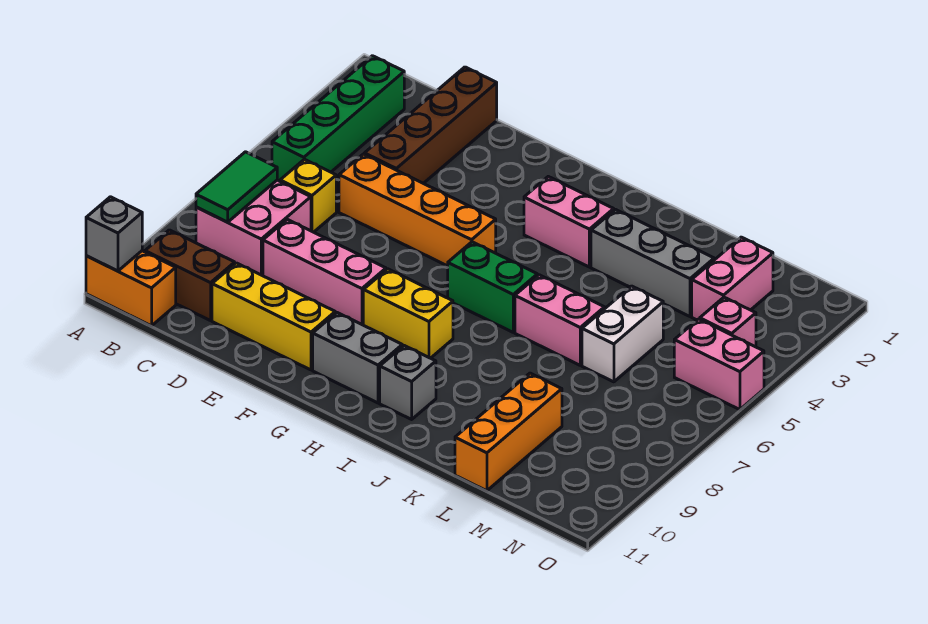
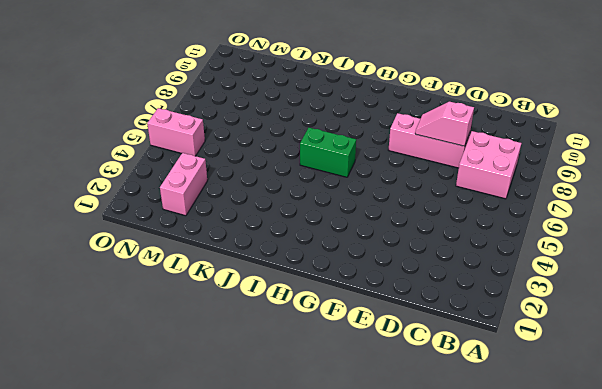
pink 1x2 slope [415,101,474,146] -> none
none -> orange 1x2 brick [86,251,176,326]
none -> green 1x4 brick [272,56,404,181]
none -> brown 1x2 brick [145,230,235,321]

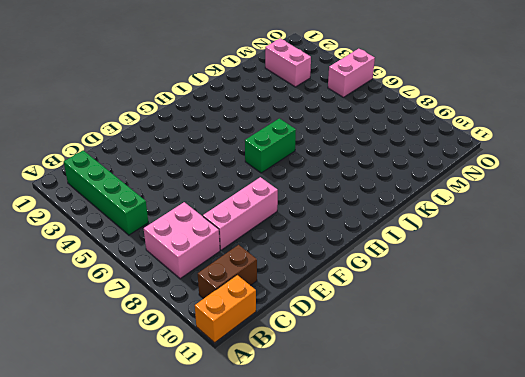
none -> yellow 1x1 brick [280,159,336,232]
none -> brown 1x4 brick [364,67,497,183]
none -> orange 1x4 brick [339,154,496,266]

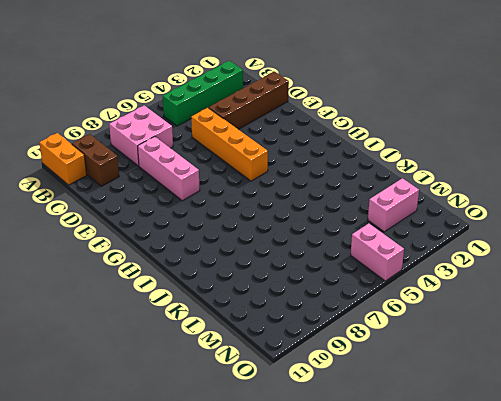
none -> yellow 1x1 brick [280,159,336,232]
none -> yellow 1x3 brick [212,263,335,370]
none -> yellow 1x2 brick [363,269,453,358]

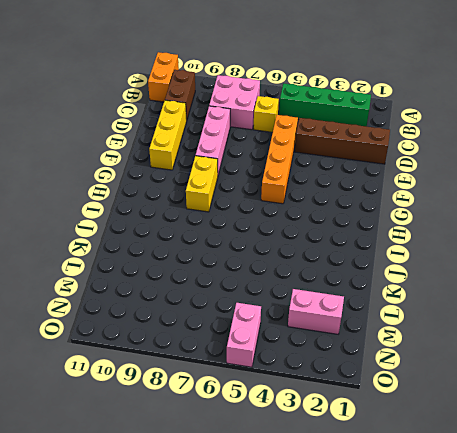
none -> grey 1x2 brick [313,313,402,403]
none -> pink 1x2 brick [524,177,614,267]
none -> green 1x2 brick [448,242,537,332]

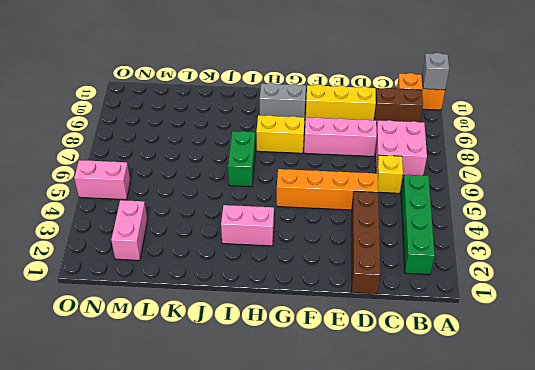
green 1x2 brick [228,131,256,187] -> green 1x2 brick turned to [448,242,537,332]
none -> grey 1x1 brick [380,346,436,419]
none -> grey 1x3 brick [591,209,714,316]
none -> pink 1x2 brick [515,275,605,365]

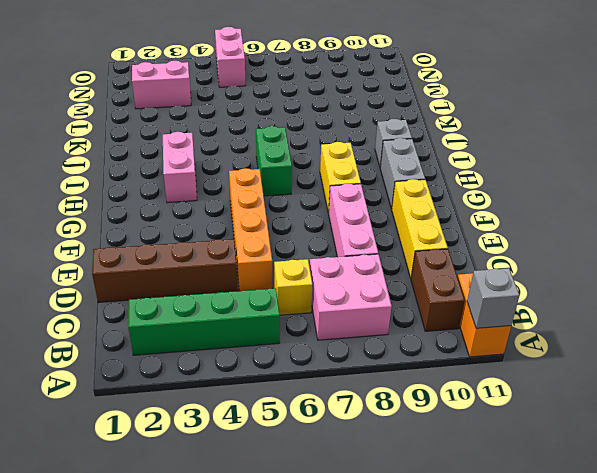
none -> grey 1x3 brick [591,209,714,316]
none -> pink 1x2 brick [515,275,605,365]
none -> white 1x2 brick [582,286,663,382]

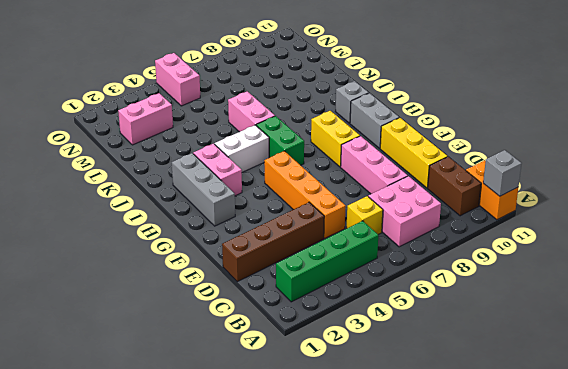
grey 1x3 brick [172,153,235,226] -> grey 1x3 brick moved to [591,209,714,316]
white 1x2 brick [215,125,269,172] -> white 1x2 brick moved to [582,286,663,382]
none -> orange 1x3 brick [455,373,562,491]
none -> pink 1x1 brick [700,297,756,347]
none -> green 1x2 tile [196,152,277,222]

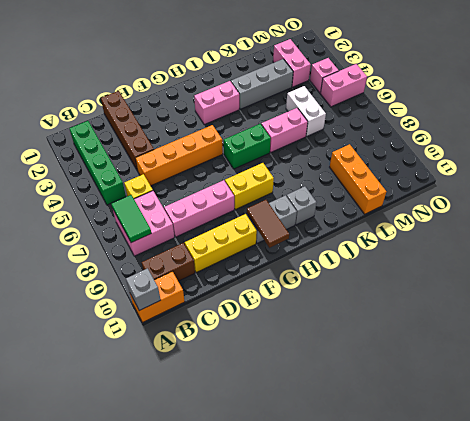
brown 1x2 tile [247,200,289,248] -> none

